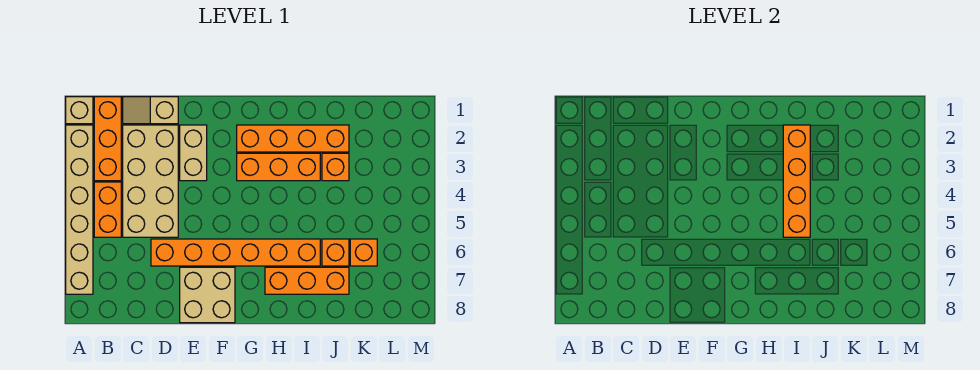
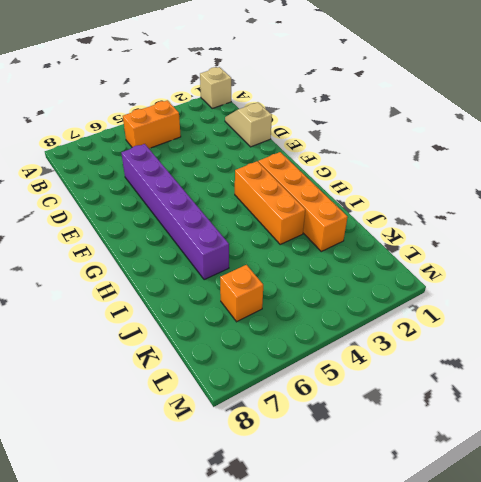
purple 1x6 brick [121,144,229,280] -> orange 1x6 brick [151,239,320,266]
none -> tan 1x6 brick [66,125,93,294]
none -> orange 1x3 brick [94,97,121,181]
none -> tan 2x4 brick [123,125,178,237]

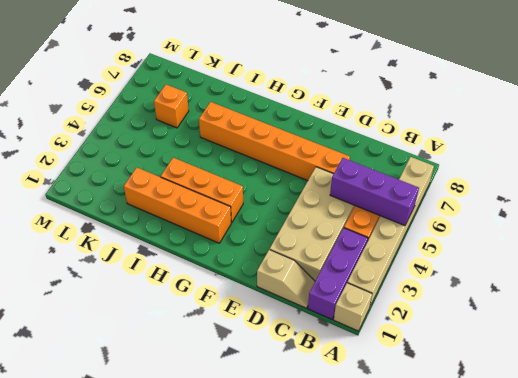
purple 1x3 brick [330,158,419,226] -> none
purple 1x3 brick [308,228,368,319] -> orange 1x3 brick [94,97,121,181]
none -> tan 1x2 brick [180,125,207,181]
none -> tan 2x2 brick [180,267,235,323]
none -> orange 1x3 brick [265,267,349,294]

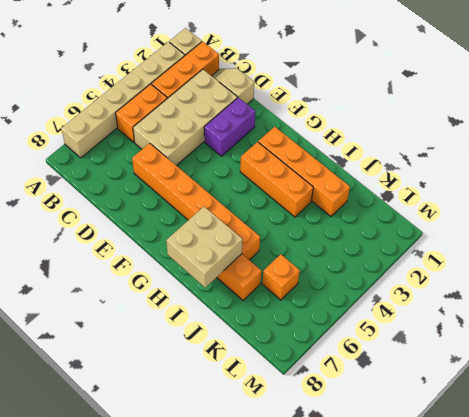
purple 1x2 brick [204,98,256,156] -> tan 1x2 brick [180,125,207,181]
tan 2x2 brick [166,206,243,288] -> tan 2x2 brick moved to [180,267,235,323]
none -> orange 1x1 brick [322,153,349,181]
none -> orange 1x1 brick [322,239,349,266]
none -> orange 1x4 brick [783,125,810,237]

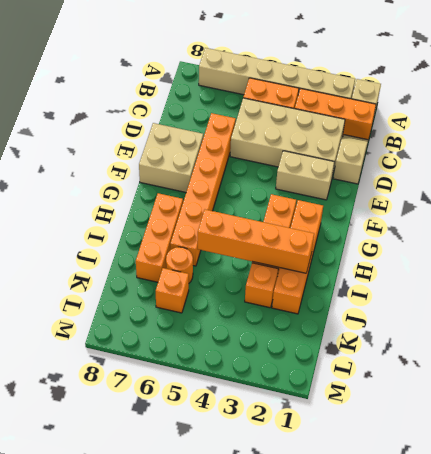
orange 1x1 round brick [166,247,193,283] -> orange 1x1 brick [322,239,349,266]

